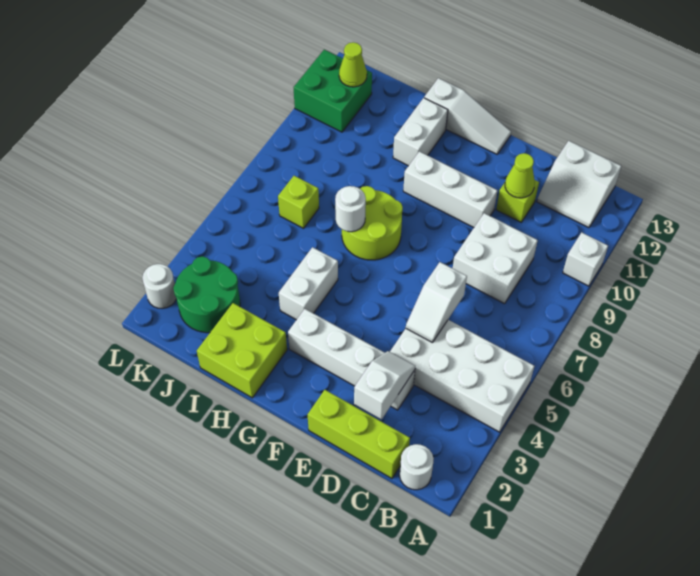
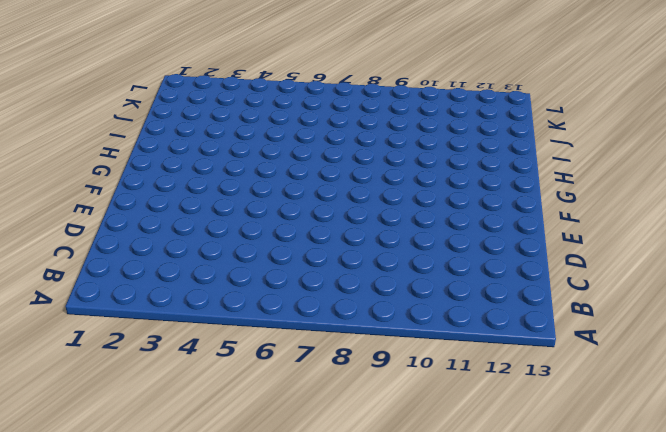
none -> white 2x4 brick [390,320,534,432]
none -> white 1x1 brick [563,232,608,286]
none -> white 1x1 round brick [400,444,434,490]

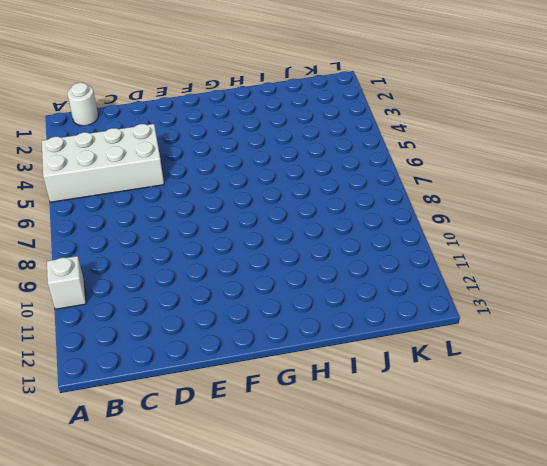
none -> white 2x2 slope [537,141,621,228]
none -> lime 1x3 brick [308,390,410,478]
none -> white 2x2 brick [453,213,538,304]

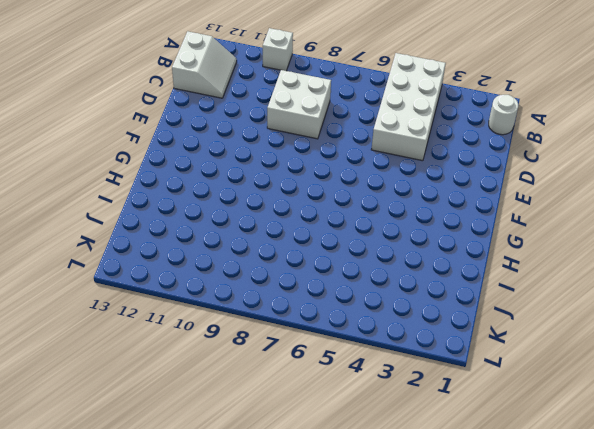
none -> lime 1x3 brick [308,390,410,478]
none -> white 1x4 brick [288,309,415,410]
none -> lime 1x1 brick [496,180,539,222]

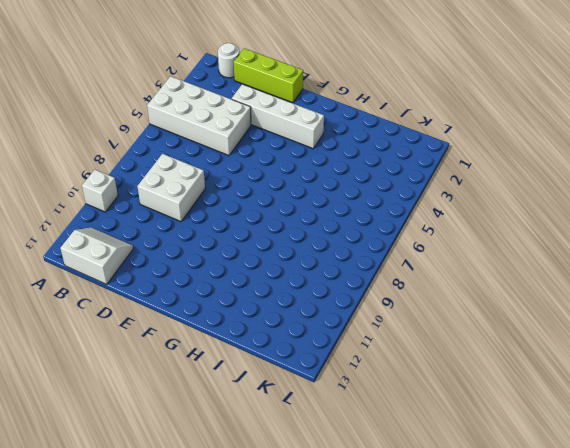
none -> lime 1x1 brick [496,180,539,222]
none -> white 1x3 brick [403,151,498,227]
none -> white 1x3 slope [424,78,511,154]

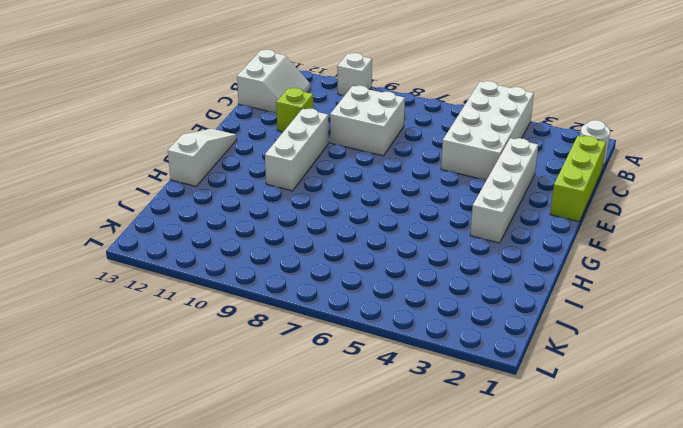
none -> lime 2x2 round brick [342,186,403,260]
none -> lime 2x2 brick [197,303,287,398]
none -> white 1x2 brick [279,247,338,320]

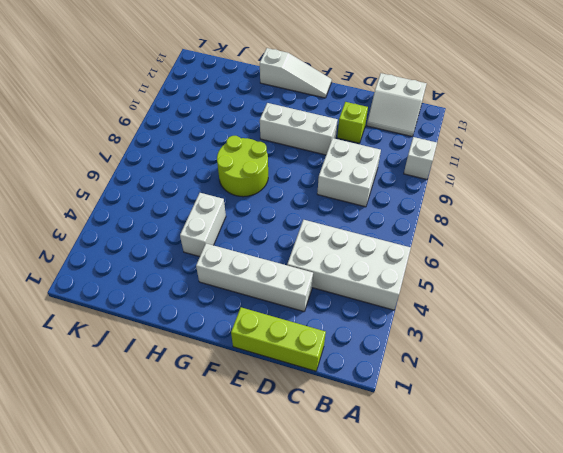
none -> white 1x1 round brick [400,444,434,490]
none -> lime 2x2 brick [197,303,287,398]
none -> white 1x2 brick [393,98,448,166]

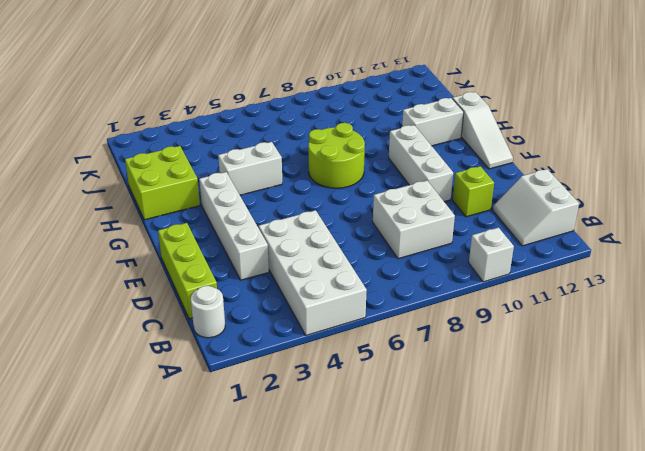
none -> green 2x2 round brick [173,256,240,333]
none -> lime 1x1 brick [278,176,319,228]
none -> green 2x2 brick [294,50,372,132]

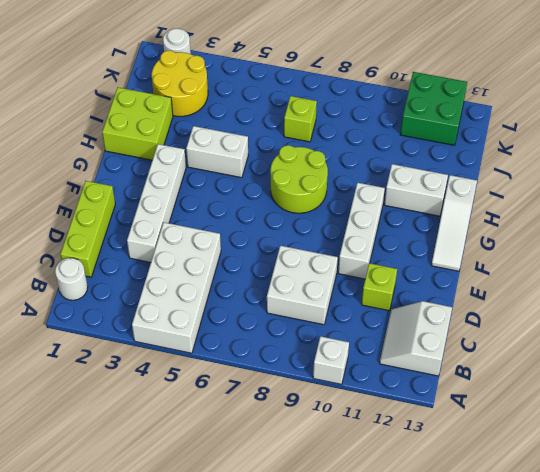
yellow 2x2 round brick [152,51,208,116] -> green 2x2 round brick [173,256,240,333]
none -> white 1x2 slope [354,351,415,420]
none -> white 1x2 slope [406,262,467,343]
none -> lime 1x1 cone [505,153,535,198]

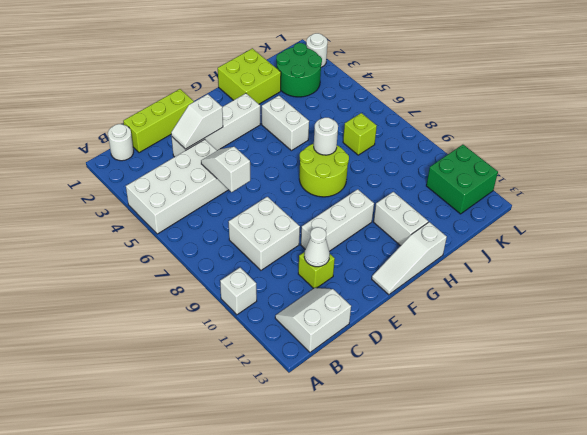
white 1x2 slope [171,94,223,149] -> white 1x2 slope turned to [354,351,415,420]
white 1x1 cone [304,227,330,267] -> lime 1x1 cone [505,153,535,198]
none -> lime 1x1 cone [339,42,367,87]

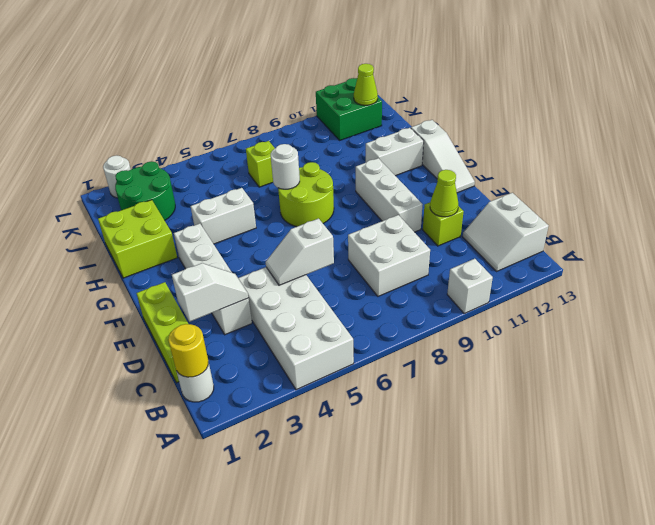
yellow 1x1 round brick [168,324,208,377] -> none

